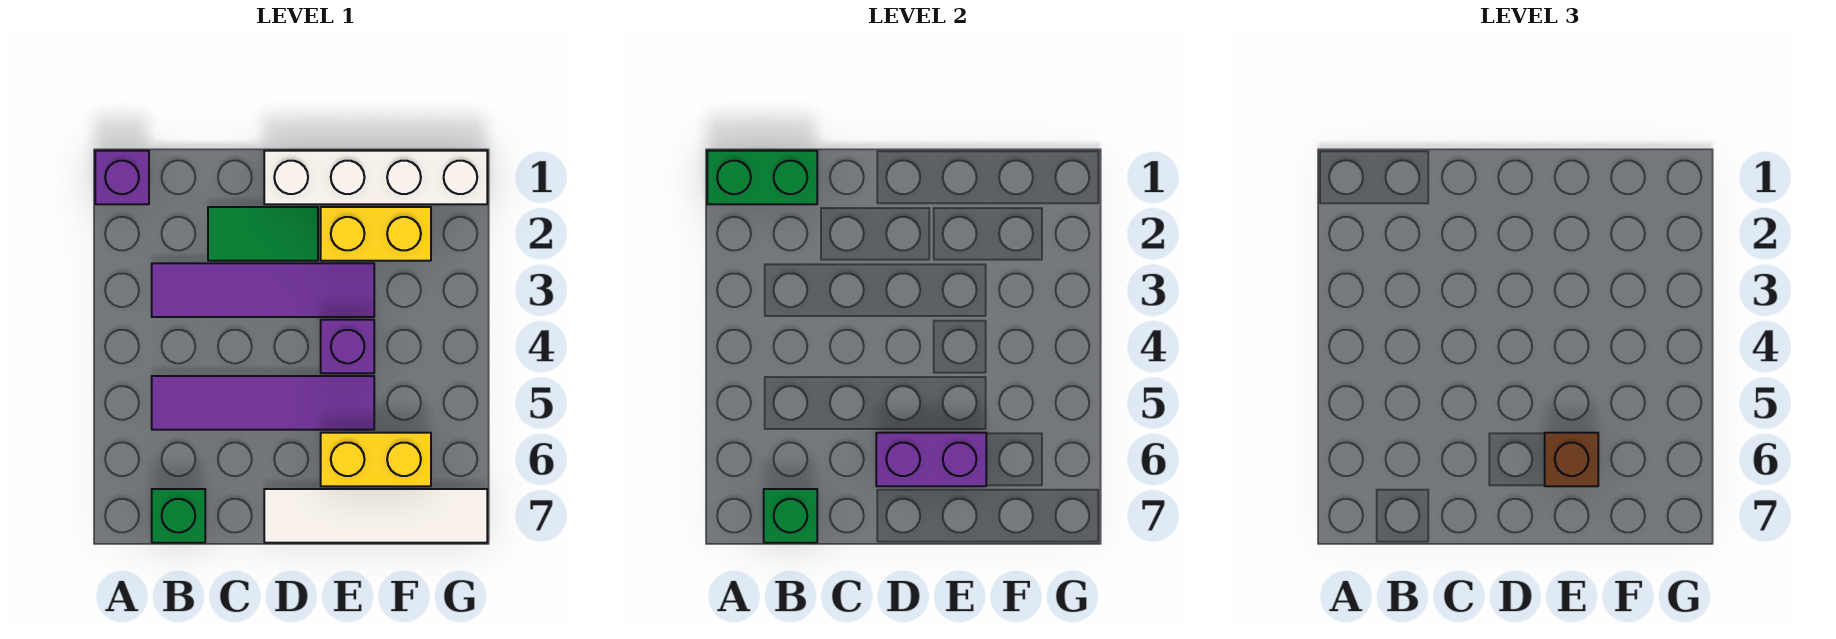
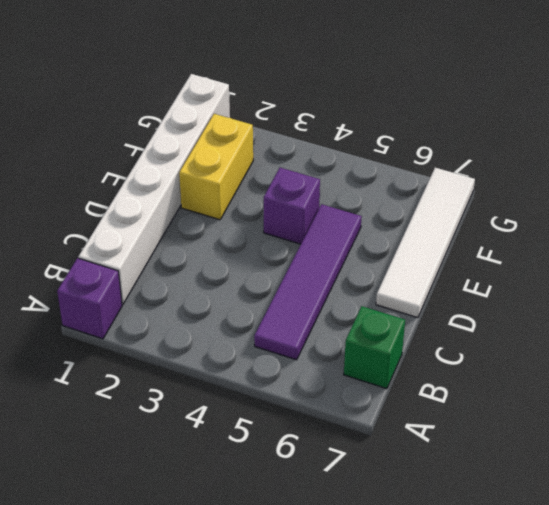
white 1x6 brick [78,74,230,304] -> white 1x4 brick [264,151,487,204]
none -> purple 1x4 tile [152,263,374,317]
none -> green 1x2 tile [208,207,318,261]
none -> yellow 1x2 brick [321,433,431,486]

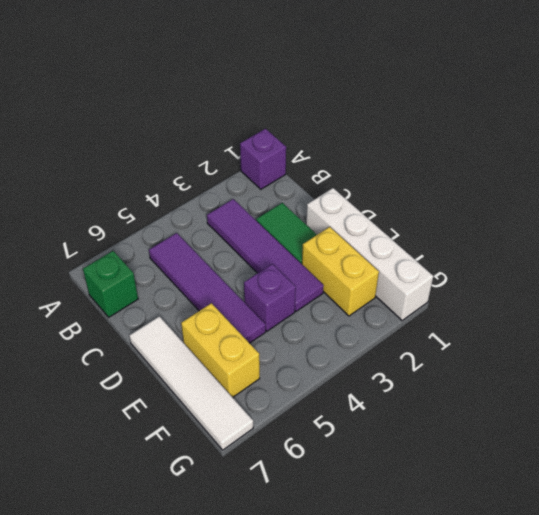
none -> green 1x2 brick [707,151,817,204]
none -> green 1x1 brick [764,489,817,543]
none -> purple 1x2 brick [876,433,986,486]

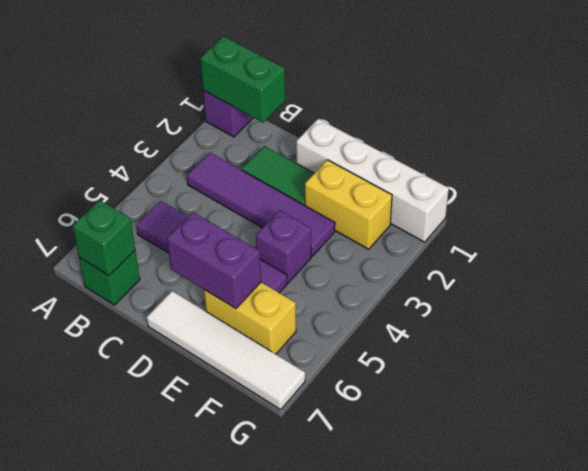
none -> brown 1x1 brick [1545,433,1598,486]

